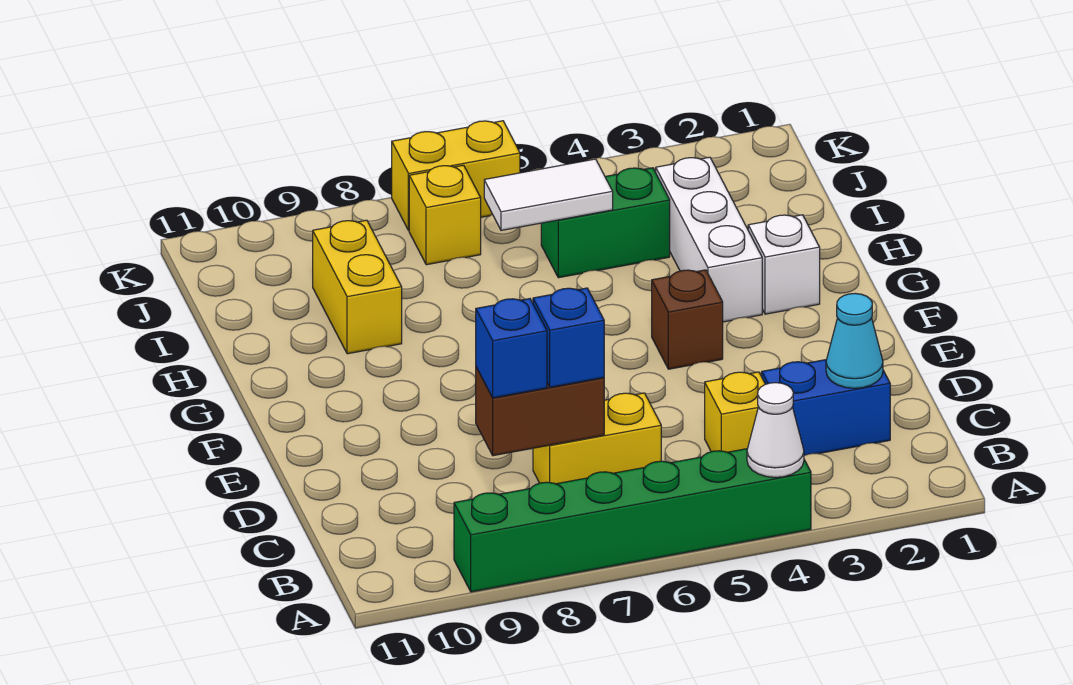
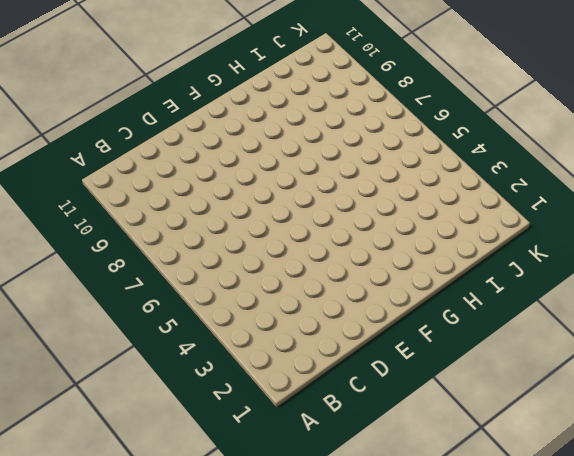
none -> green 1x6 brick [454,449,811,592]
none -> blue 1x2 brick [762,359,890,456]
none -> yellow 1x1 brick [705,372,765,452]

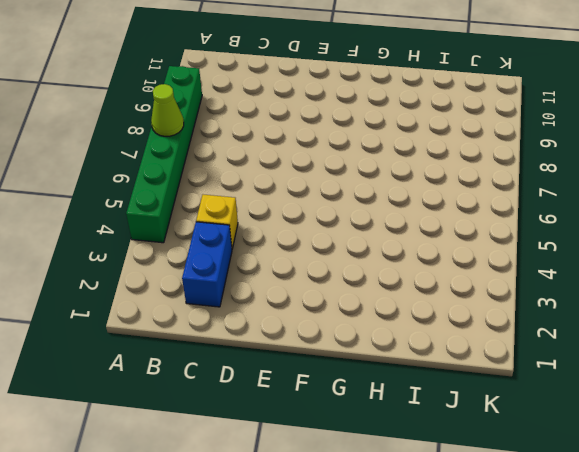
lime 1x1 cone [151,84,184,136] -> none
none -> yellow 1x2 brick [533,393,661,484]
none -> brown 1x1 brick [652,270,723,369]
none -> white 1x1 brick [748,215,820,314]

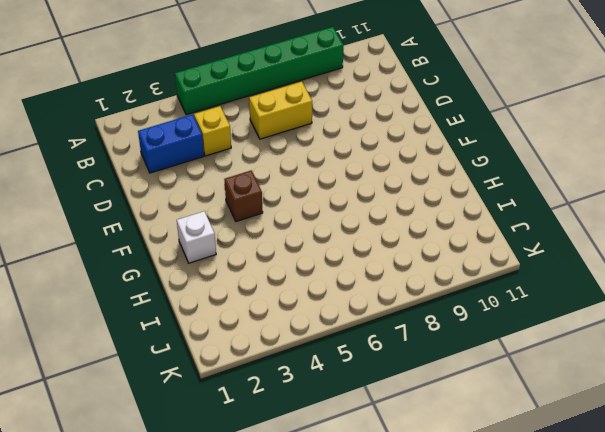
none -> white 1x3 brick [656,157,762,322]
none -> yellow 1x2 brick [313,220,402,354]
none -> green 1x2 brick [541,168,670,278]

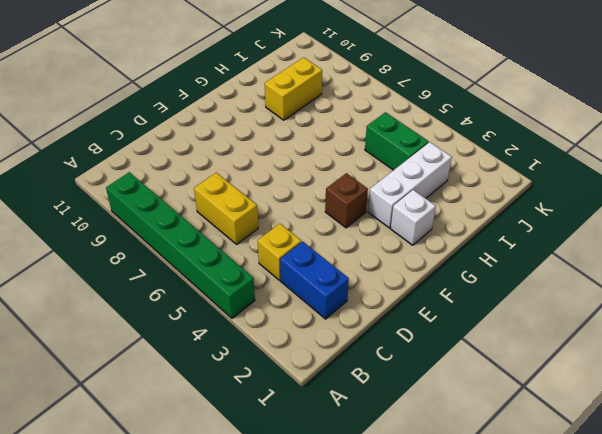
none -> yellow 1x1 brick [409,165,481,265]
none -> yellow 1x2 brick [392,121,520,230]
none -> white 1x1 cone [747,383,804,477]

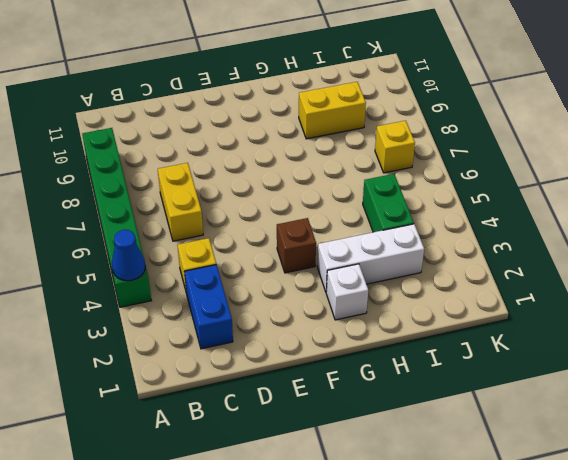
blue 1x1 cone [112,230,145,281] -> white 1x1 cone [747,383,804,477]
none -> yellow 1x2 brick [392,121,520,230]
none -> cyan 1x1 cone [826,293,883,388]
none -> brown 1x2 brick [476,367,604,456]

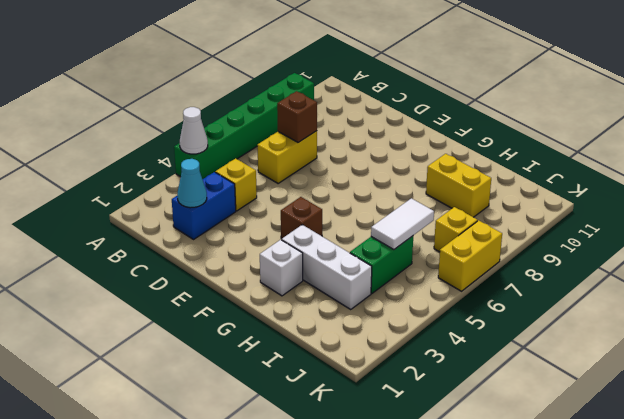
brown 1x1 brick [277,91,317,143] -> brown 1x2 brick [476,367,604,456]
none -> blue 1x1 brick [533,288,604,387]
none -> blue 1x1 brick [476,299,547,398]

